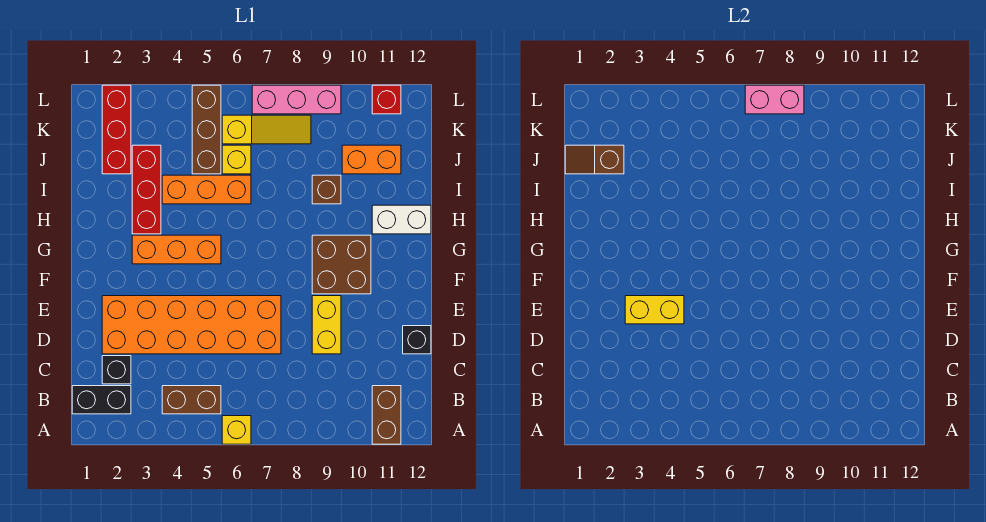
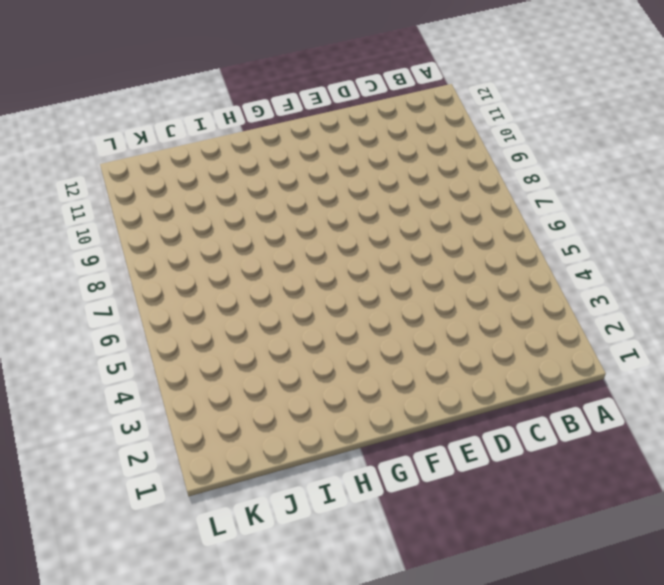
none -> yellow 1x1 brick [222,416,251,444]
none -> brown 1x2 brick [372,386,401,444]
none -> black 1x2 brick [72,386,131,414]

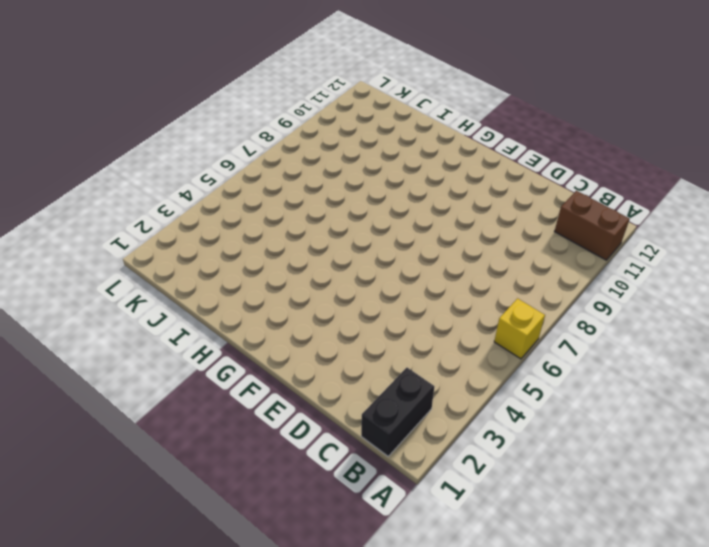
none -> brown 1x2 brick [162,386,221,414]
none -> black 1x1 brick [102,356,131,384]
none -> orange 2x6 brick [102,296,281,354]

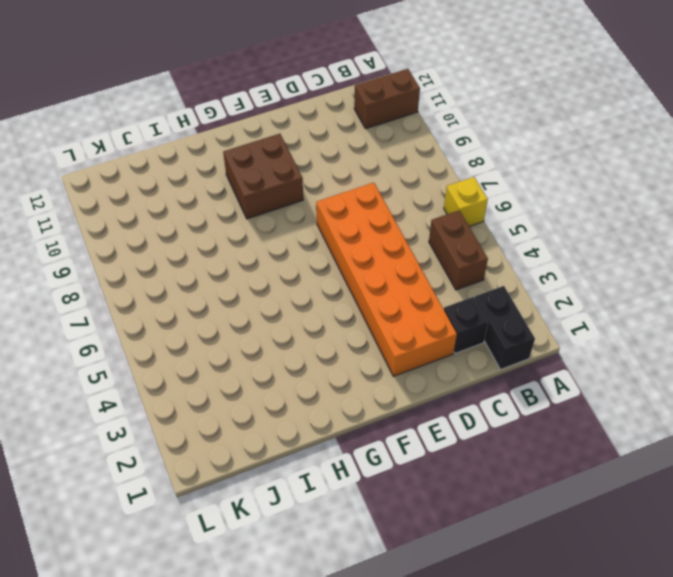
none -> yellow 1x2 brick [312,296,341,354]
none -> black 1x1 brick [403,326,431,354]
none -> orange 1x3 brick [132,235,221,264]

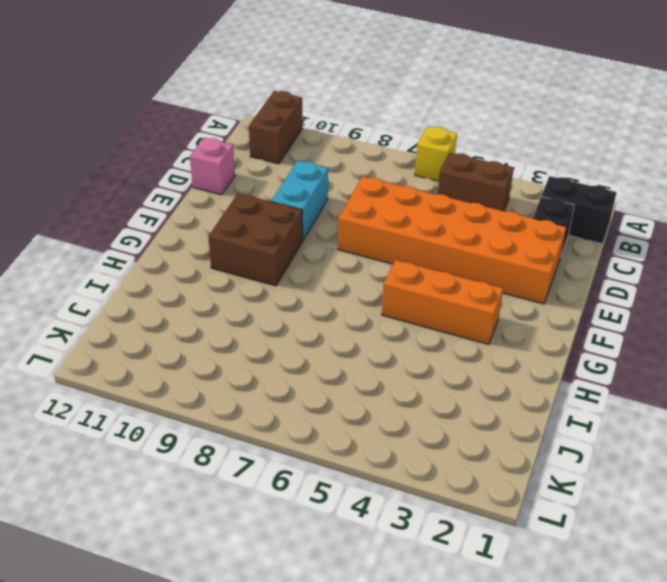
cyan 1x2 brick [271,161,328,240] -> yellow 1x2 brick [312,296,341,354]
pink 1x1 brick [190,138,235,195] -> black 1x1 brick [403,326,431,354]
none -> red 1x3 brick [132,145,161,234]
none -> white 1x2 brick [372,205,431,234]
none -> orange 1x3 brick [162,175,251,204]

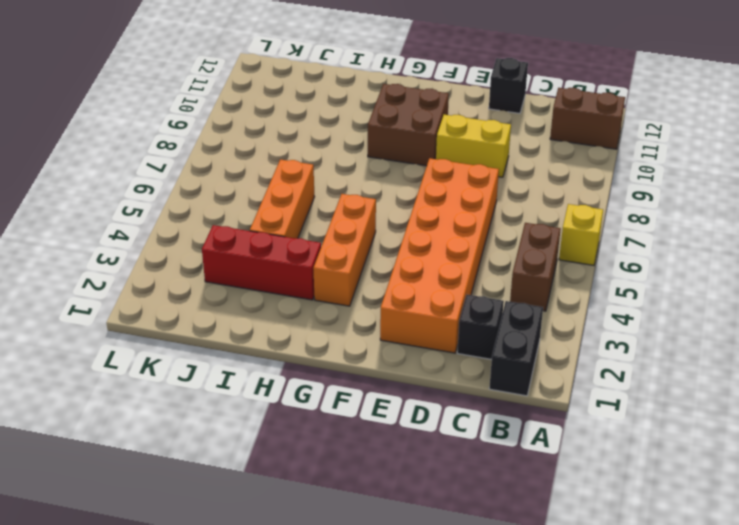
none -> white 1x2 brick [372,205,431,234]
none -> brown 1x1 brick [312,175,341,204]
none -> red 1x3 brick [102,85,131,174]

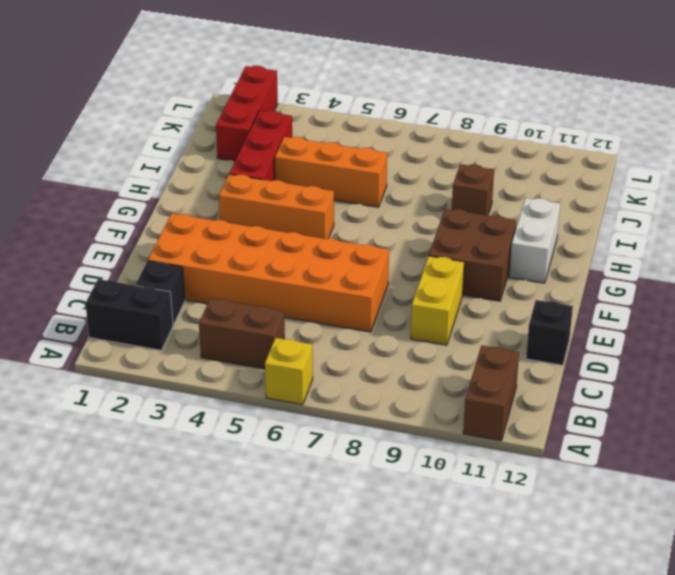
white 1x2 brick [509,198,560,283] -> white 1x2 brick turned to [372,205,431,234]
none -> brown 1x3 brick [192,85,221,174]
none -> yellow 1x1 brick [222,145,251,174]
none -> orange 1x2 brick [342,145,401,174]

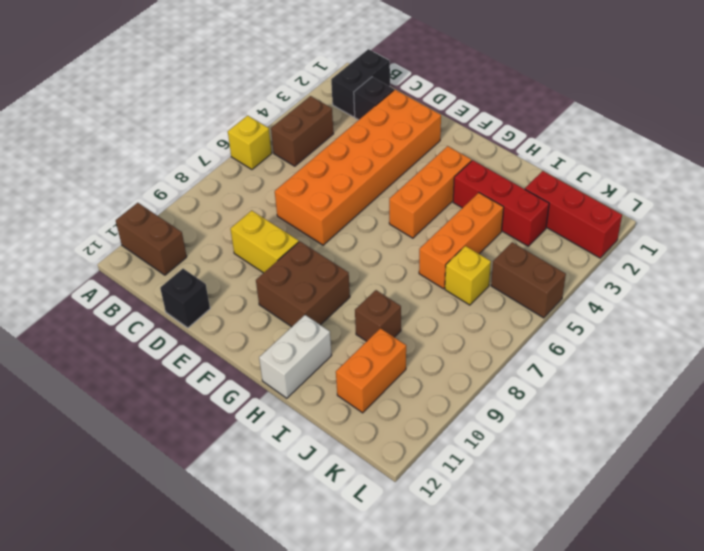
brown 1x2 brick [491,242,566,318] -> brown 1x3 brick [192,85,221,174]
none -> yellow 1x3 slope [222,115,311,144]
none -> pink 1x3 brick [252,85,341,114]
none -> red 1x1 brick [372,85,401,114]

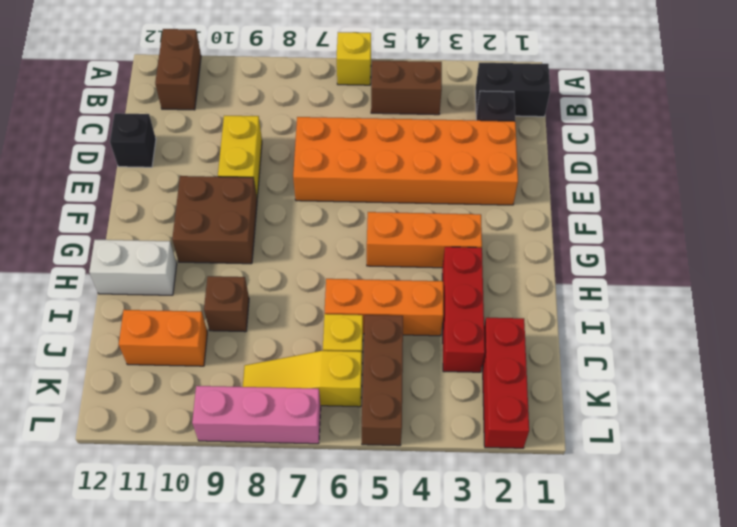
none -> red 1x1 brick [372,85,401,114]
none -> yellow 1x2 brick [625,296,684,324]
none -> brown 1x2 slope [565,145,624,174]

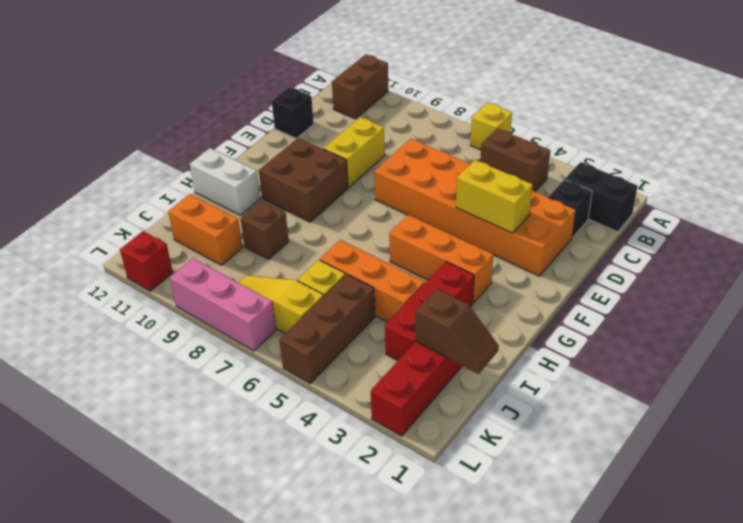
none -> pink 1x2 brick [745,85,804,114]

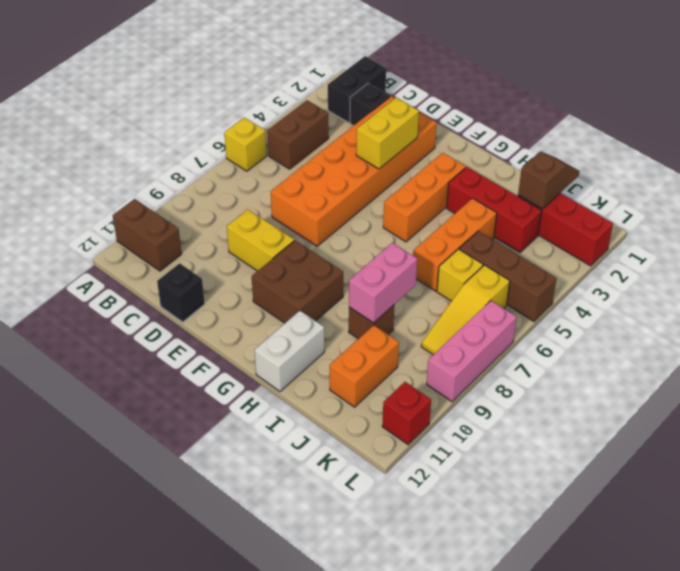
pink 1x2 brick [349,243,417,323] -> pink 1x2 brick moved to [745,85,804,114]

